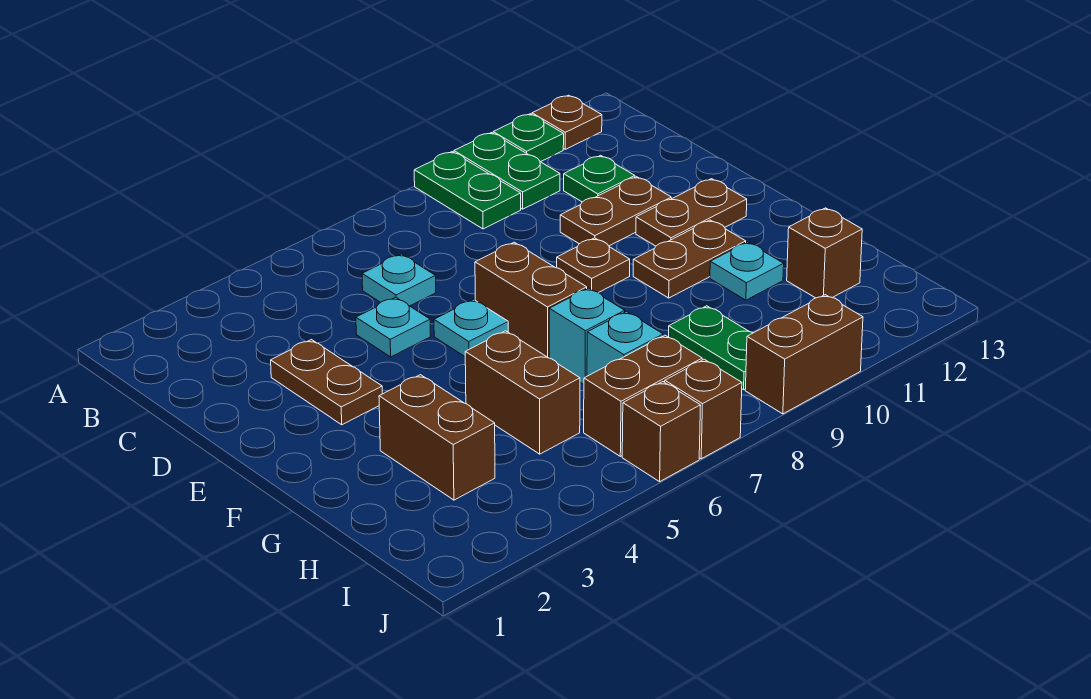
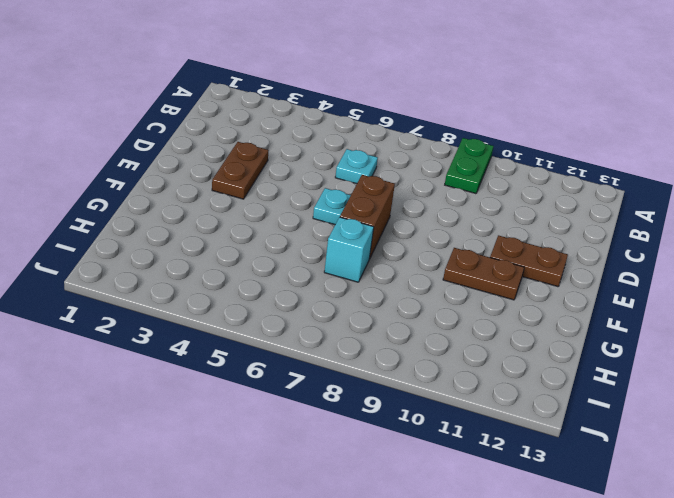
none -> green 1x2 plate [454,133,560,209]
none -> green 1x1 plate [493,114,564,162]
none -> brown 1x1 plate [532,95,602,149]

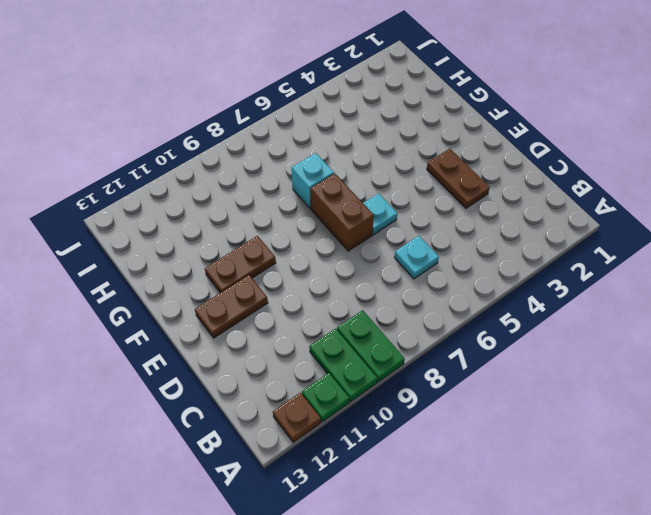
none -> green 1x1 plate [564,155,635,202]
none -> cyan 1x1 plate [356,297,431,357]
none -> brown 1x2 plate [560,177,671,246]

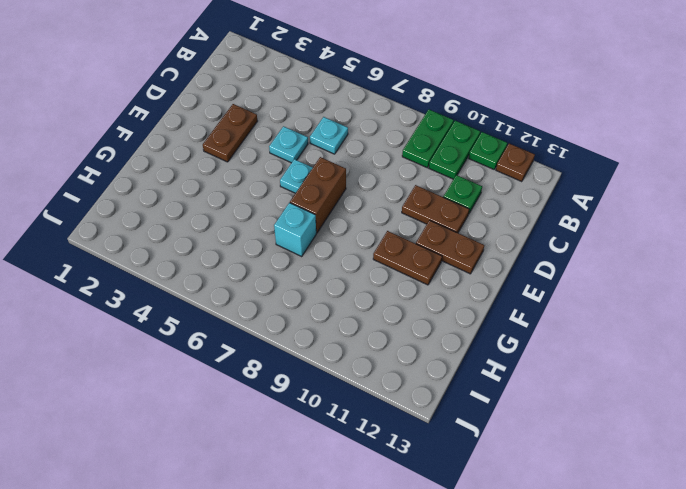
none -> brown 1x1 plate [557,238,630,293]
none -> brown 1x2 brick [379,375,495,500]
none -> brown 1x2 brick [465,331,580,454]

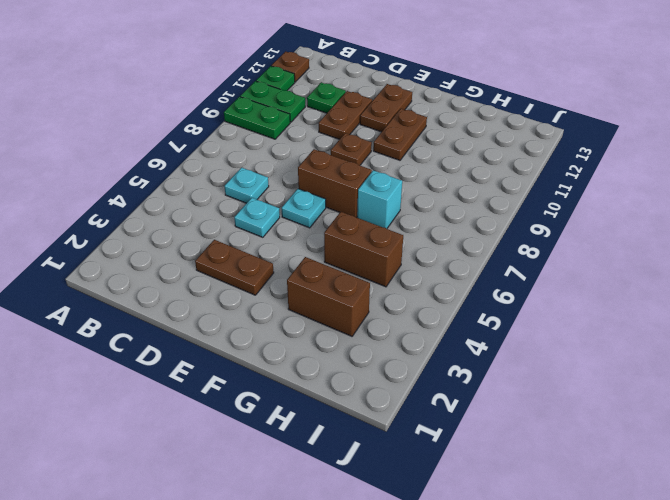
none -> cyan 1x1 plate [710,242,784,300]
none -> cyan 1x1 brick [587,312,663,376]
none -> green 1x2 plate [669,306,753,390]

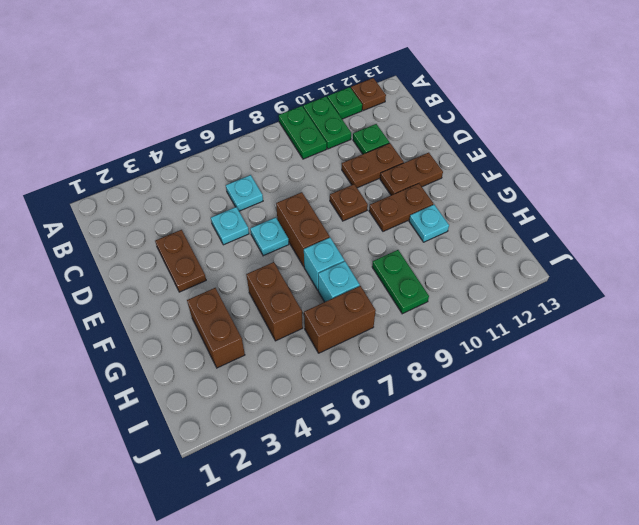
none -> brown 1x1 brick [787,208,862,298]
none -> brown 1x1 brick [622,382,701,482]
none -> brown 1x1 brick [665,359,742,459]

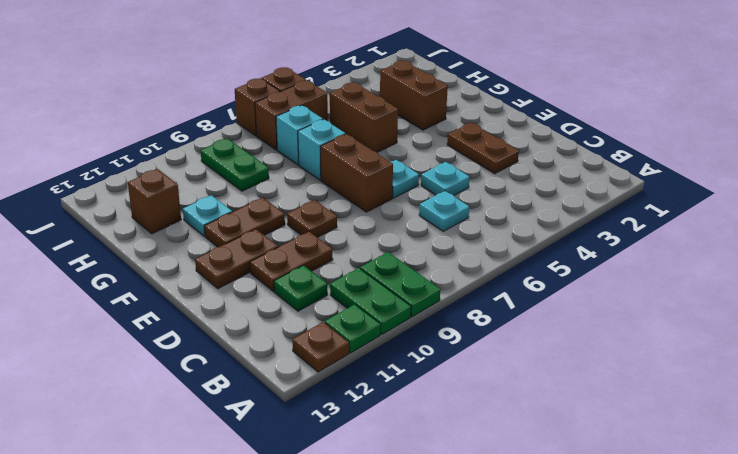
none -> brown 1x2 brick [745,295,863,414]

